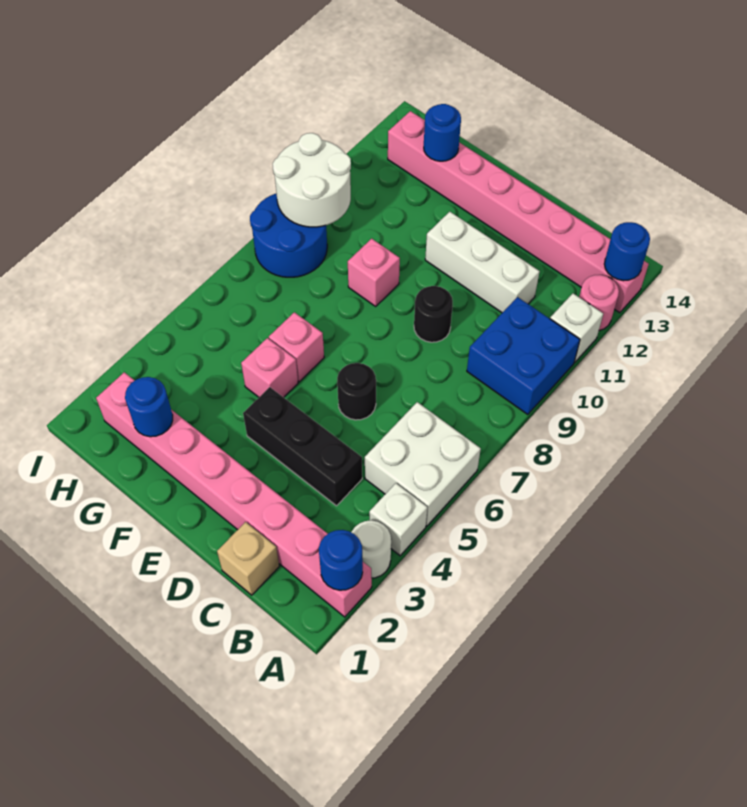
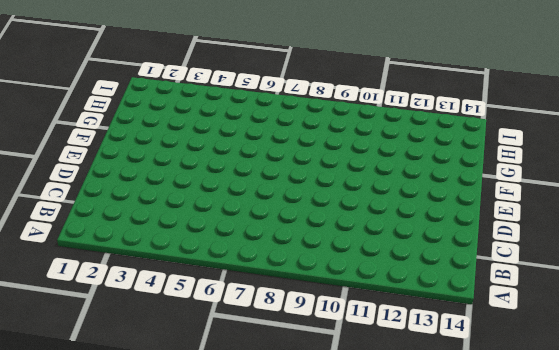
none -> pink 1x8 brick [96,372,372,617]
none -> white 1x1 round brick [351,520,391,578]
none -> white 1x1 brick [369,483,427,556]

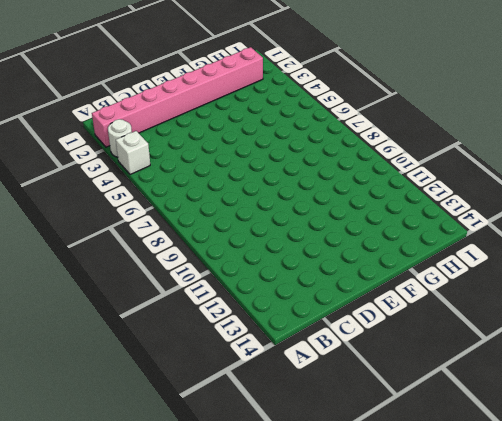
none -> white 2x2 brick [365,402,481,526]
none -> blue 2x2 brick [467,297,580,415]
none -> white 1x1 brick [550,294,603,362]

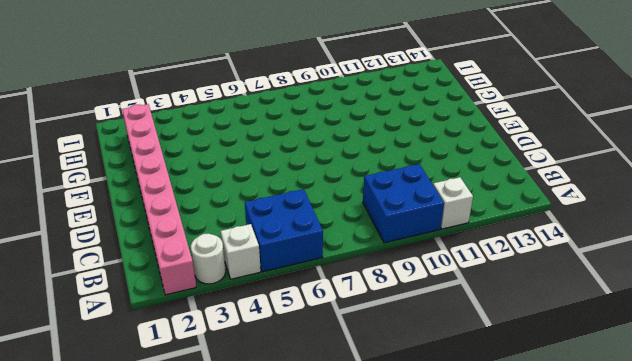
blue 2x2 brick [245,189,323,272] -> white 2x2 brick [365,402,481,526]
none -> pink 1x1 round brick [579,275,619,331]
none -> pink 1x8 brick [388,111,648,313]
none -> tan 1x1 brick [217,522,279,595]

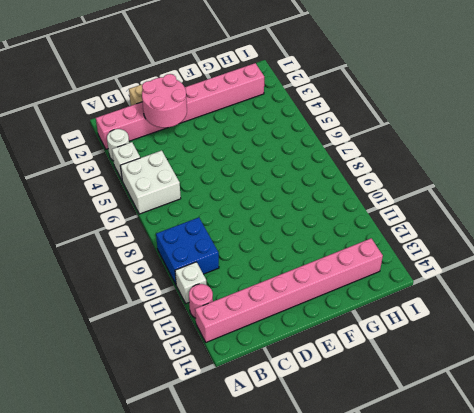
pink 2x2 round brick [142,74,187,128] -> none
none -> black 1x3 brick [243,387,362,506]
none -> white 1x3 brick [425,212,540,313]
none -> black 1x1 round brick [337,363,376,420]

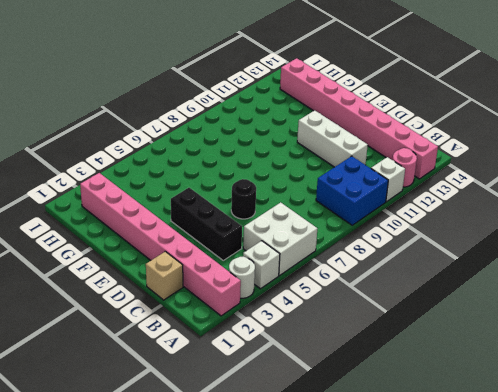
none -> black 1x1 round brick [414,286,453,342]
none -> pink 1x1 brick [241,338,298,397]
none -> pink 1x1 brick [269,312,324,382]

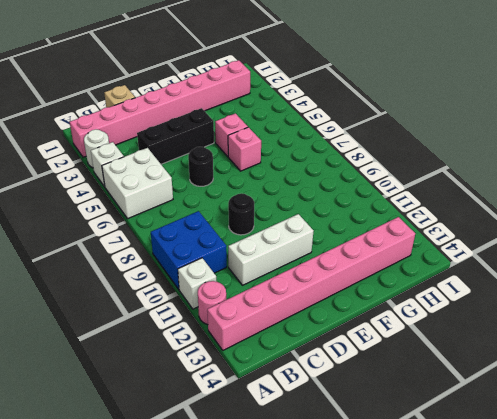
none -> pink 1x1 brick [348,239,400,306]
none -> blue 2x2 round brick [250,193,327,277]
none -> blue 1x1 round brick [319,530,363,590]

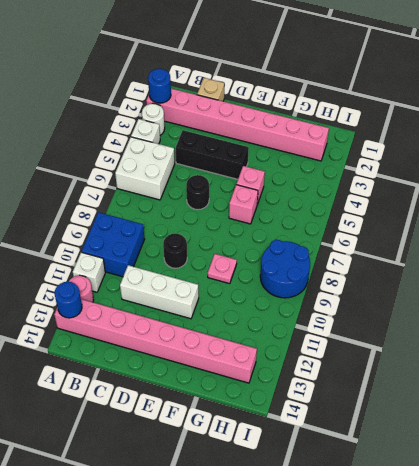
pink 1x1 plate [208,254,237,284] -> pink 1x1 brick [348,239,400,306]
none -> blue 1x1 round brick [125,377,173,437]
none -> blue 1x1 round brick [424,104,461,161]
none -> white 2x2 round brick [273,133,351,227]

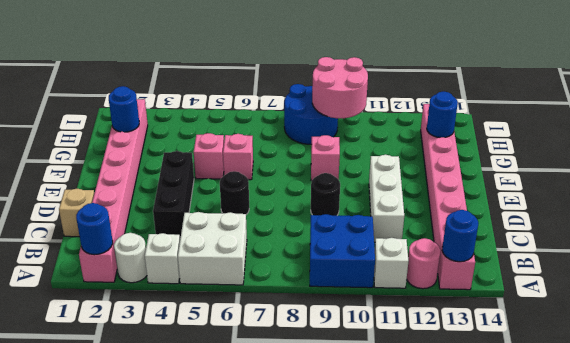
pink 2x2 round brick [312,57,368,118] -> white 2x2 round brick [273,133,351,227]

